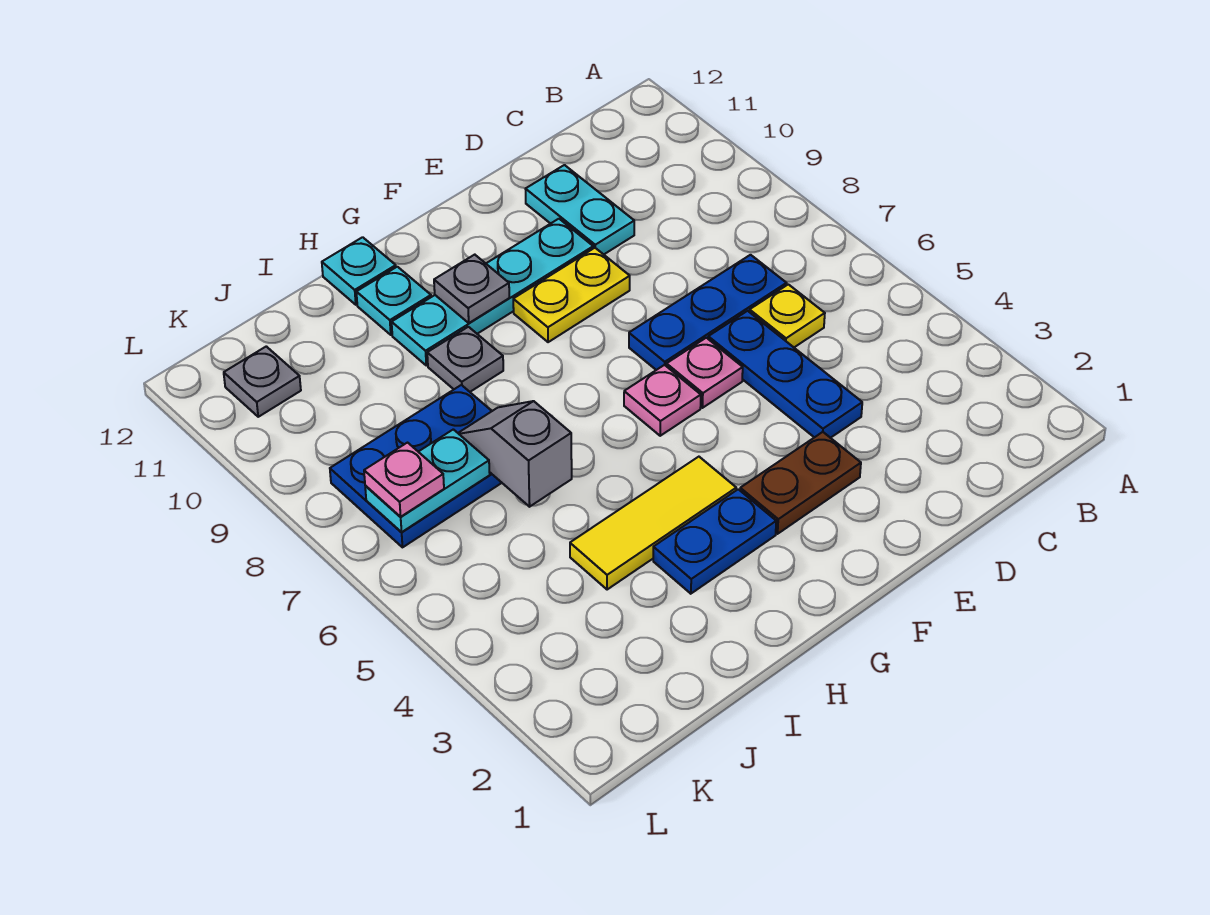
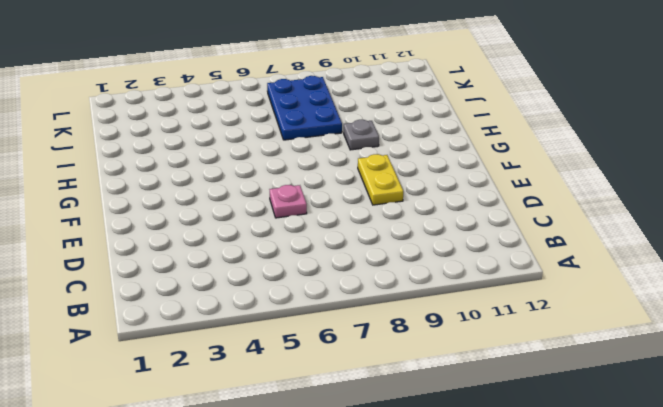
none -> yellow 1x1 plate [750,284,825,347]
none -> blue 1x3 plate [629,255,787,370]
none -> blue 1x3 plate [708,311,862,438]

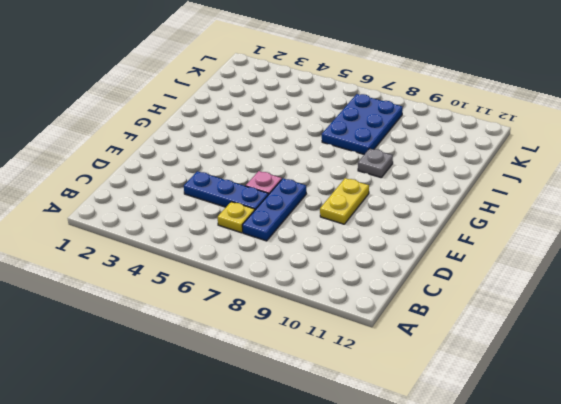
none -> cyan 1x2 plate [526,165,634,254]
none -> brown 1x2 plate [740,432,861,534]
none -> cyan 1x4 plate [392,219,593,365]

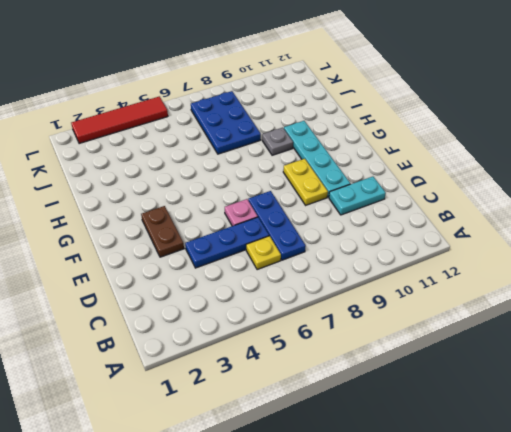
red 1x4 tile [71,96,168,144] -> none
none -> pink 1x1 plate [624,365,701,436]
none -> blue 1x2 plate [653,489,776,594]
none -> yellow 1x3 tile [570,457,736,590]

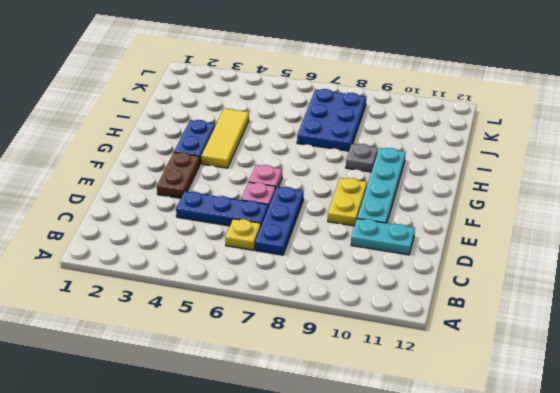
none -> cyan 1x1 plate [356,267,431,335]
none -> cyan 1x1 plate [322,237,396,305]
none -> grey 1x1 plate [224,346,301,417]

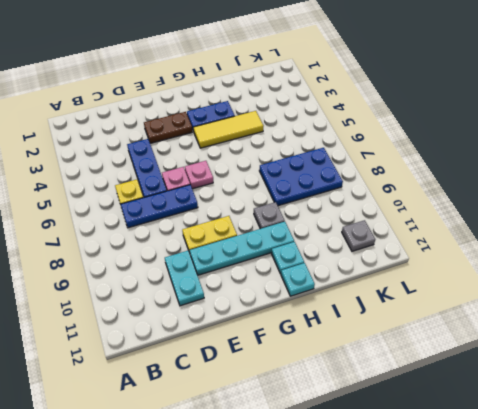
none -> grey 1x1 plate [434,255,509,323]
none -> grey 1x2 slope [458,401,572,507]
none -> cyan 1x2 plate [365,429,490,532]

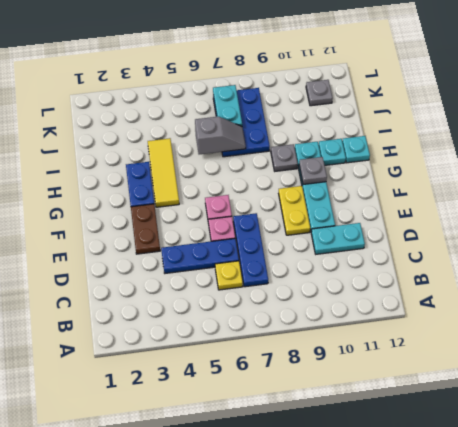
none -> pink 1x1 plate [364,443,444,517]

